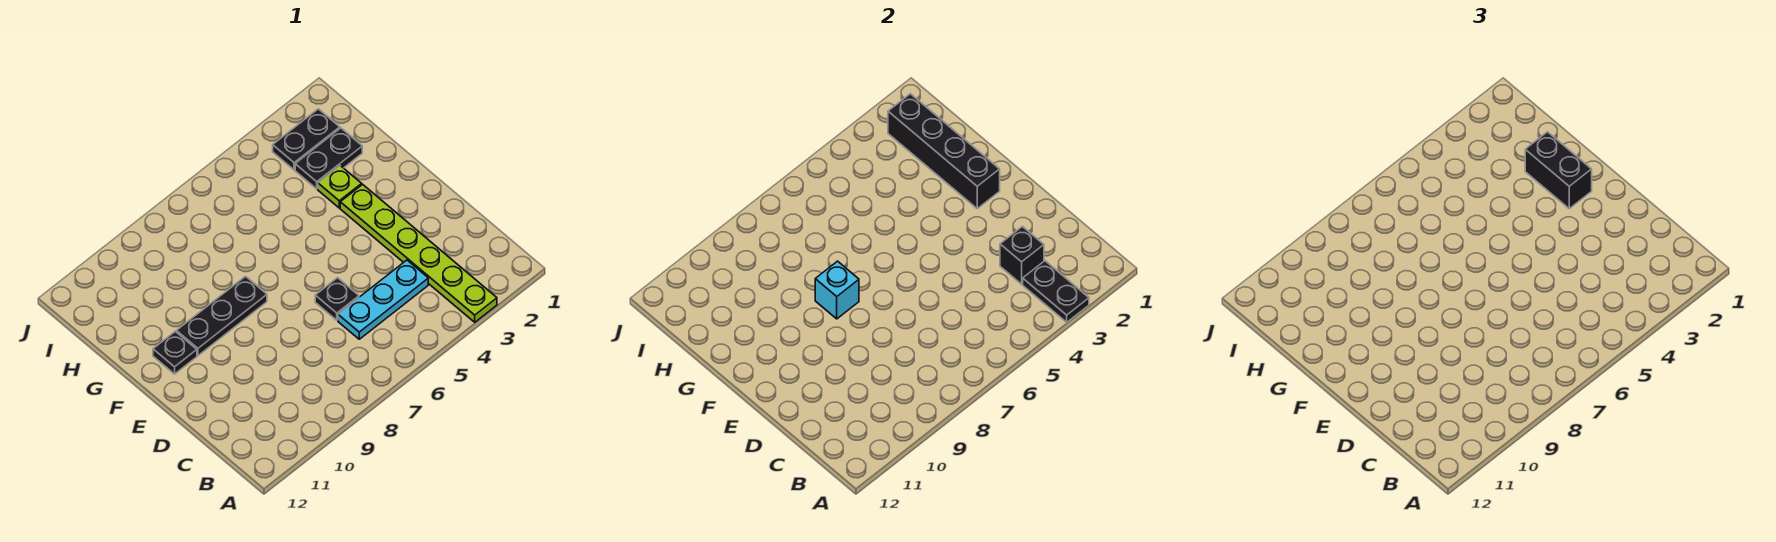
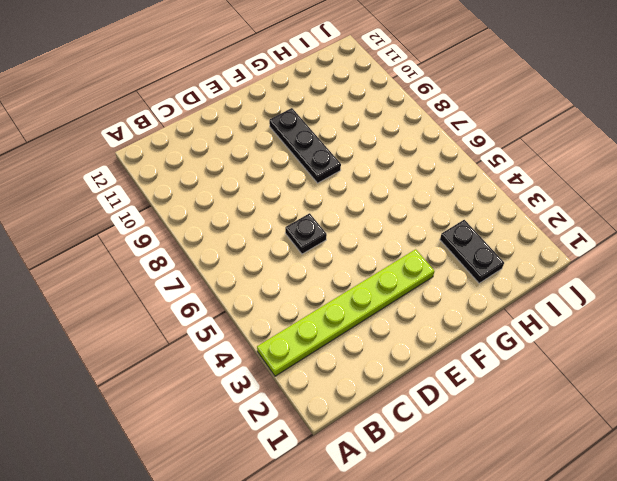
none -> cyan 1x3 plate [338,260,428,339]
none -> black 1x1 plate [153,331,197,374]
none -> lime 1x1 plate [318,166,362,208]

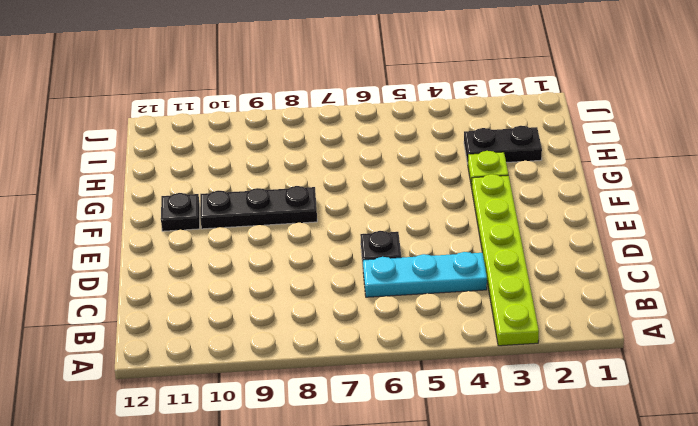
none -> black 1x2 plate [273,109,340,170]
none -> black 1x2 plate [1023,261,1089,322]
none -> black 1x1 brick [1000,227,1044,284]

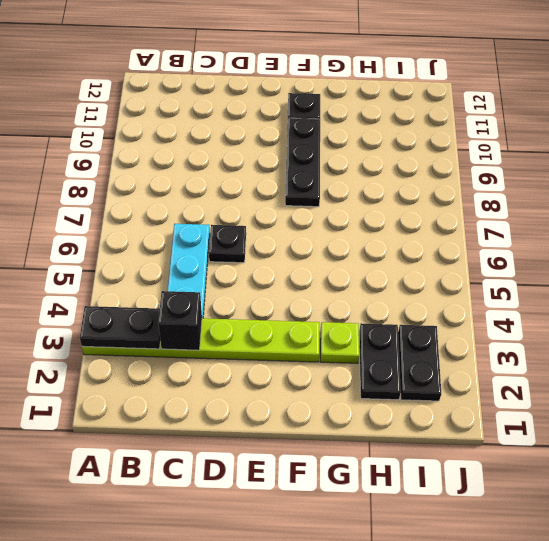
none -> black 1x4 brick [888,94,1000,208]
none -> cyan 1x1 brick [815,261,859,319]
none -> black 1x2 brick [1525,132,1592,208]

